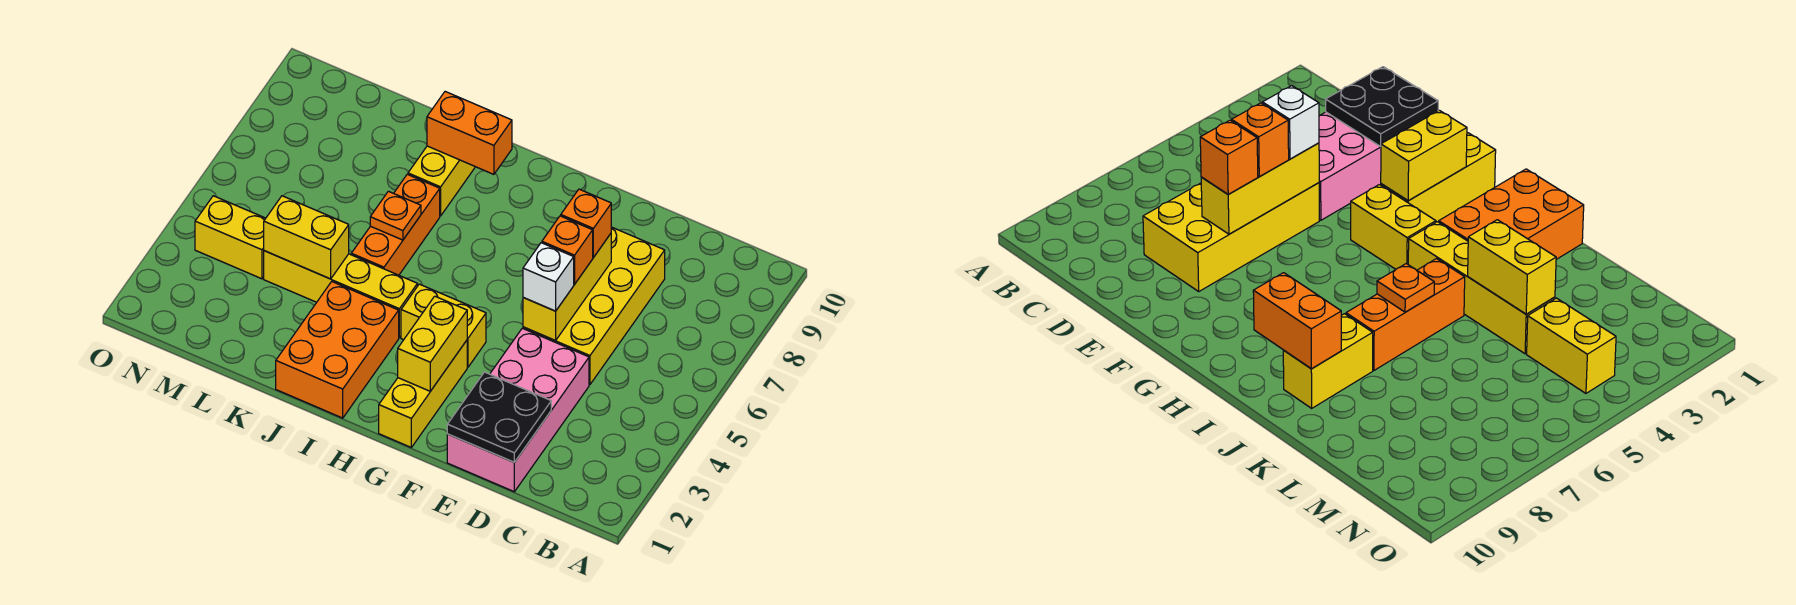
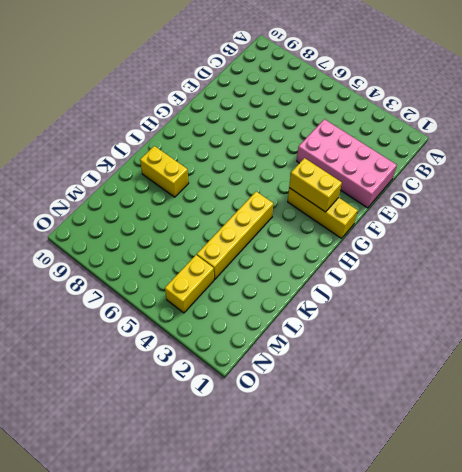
none -> yellow 2x4 brick [523,227,665,385]
none -> yellow 1x2 brick [401,284,486,367]
none -> orange 2x3 brick [276,282,399,418]

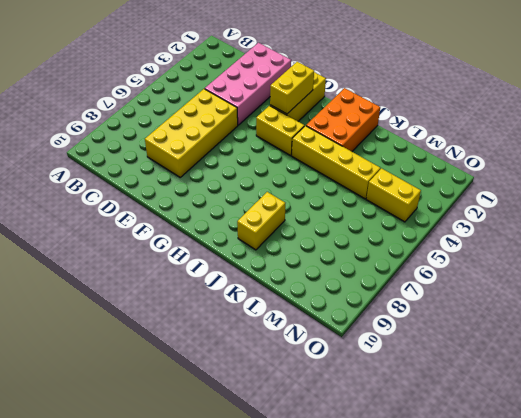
none -> orange 1x3 brick [351,174,440,275]
none -> black 2x2 plate [447,372,551,462]
none -> yellow 1x3 brick [523,234,611,340]

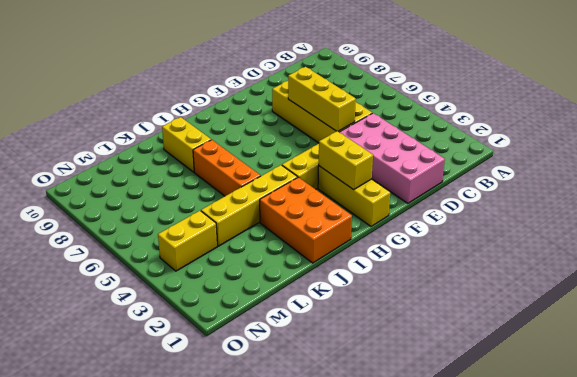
none -> black 2x2 plate [447,372,551,462]
none -> orange 1x2 brick [427,92,512,174]
none -> orange 1x1 plate [370,191,421,240]

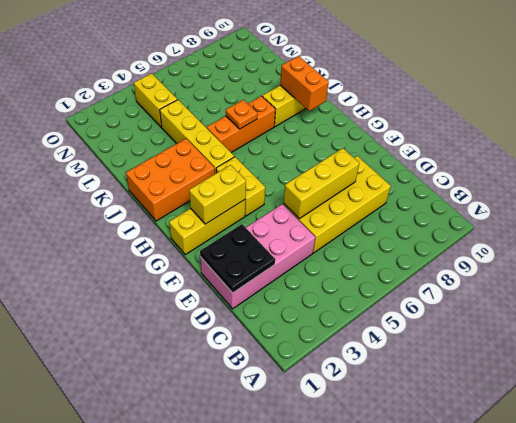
none -> yellow 1x2 brick [264,196,349,279]
none -> white 1x1 brick [523,243,574,311]
none -> orange 1x1 brick [542,216,593,284]

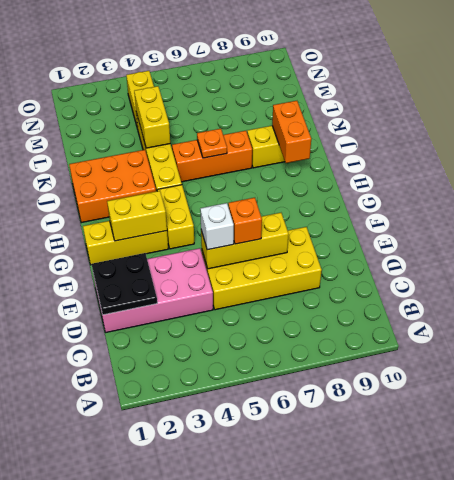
none -> orange 1x1 brick [561,189,611,258]

